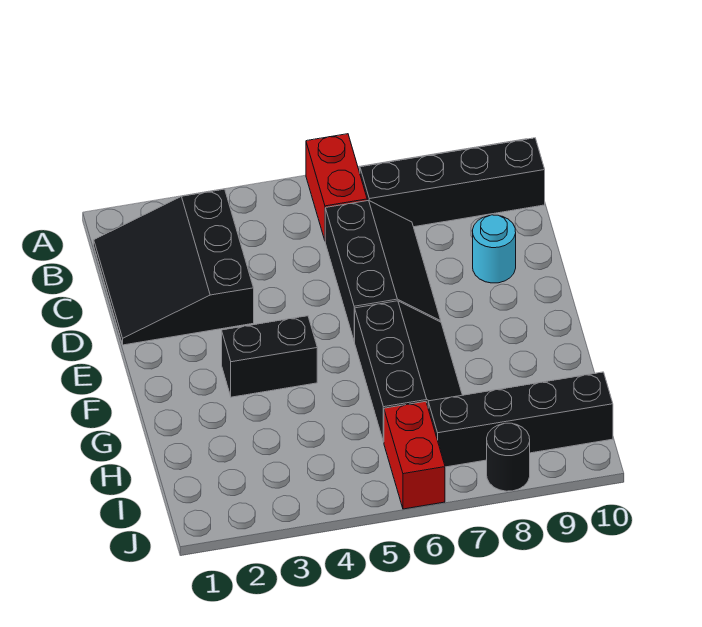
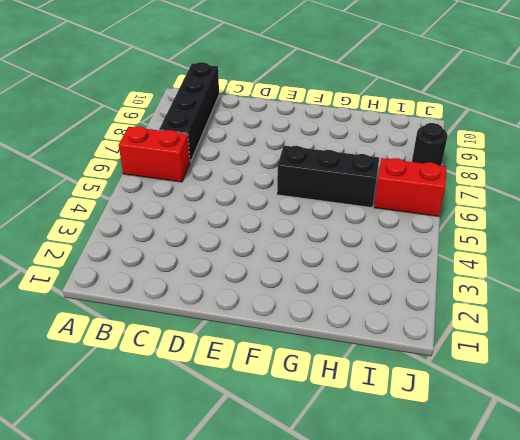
none -> black 3x3 slope [94,189,254,345]
none -> black 2x3 slope [325,200,441,341]

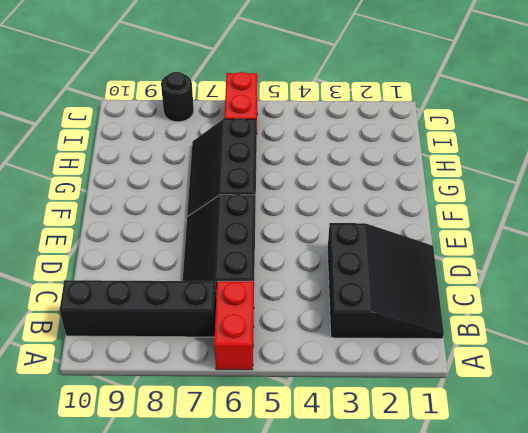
none -> cyan 1x1 round brick [473,215,516,283]
none -> black 1x2 brick [222,316,317,397]

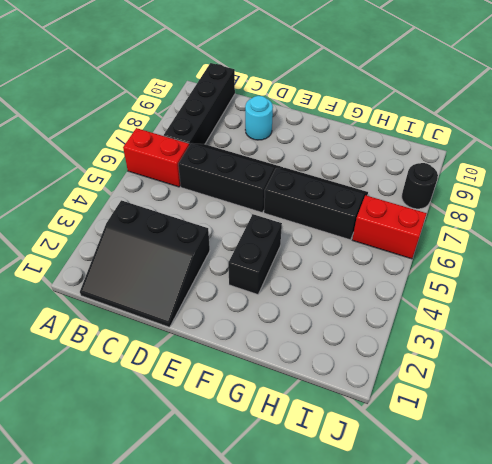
none -> black 1x4 brick [428,372,613,467]

